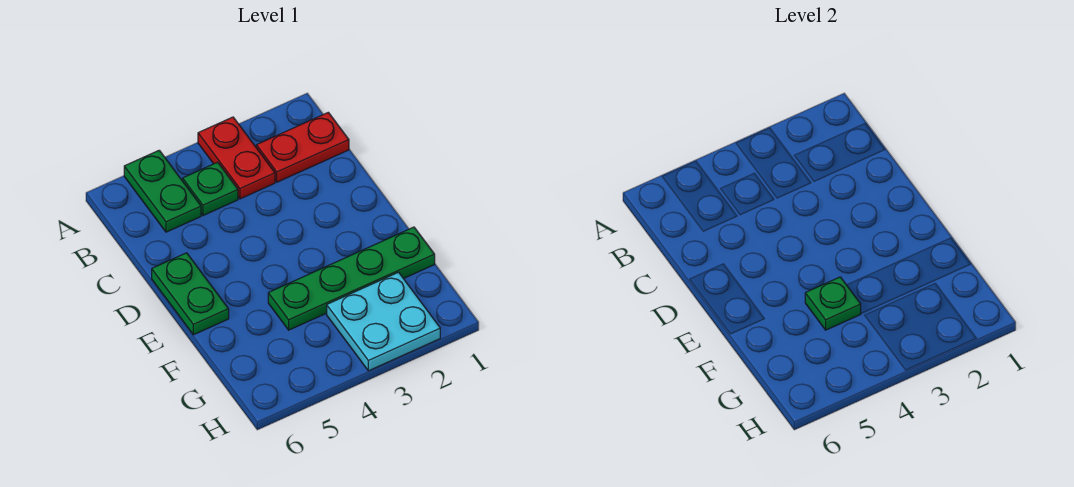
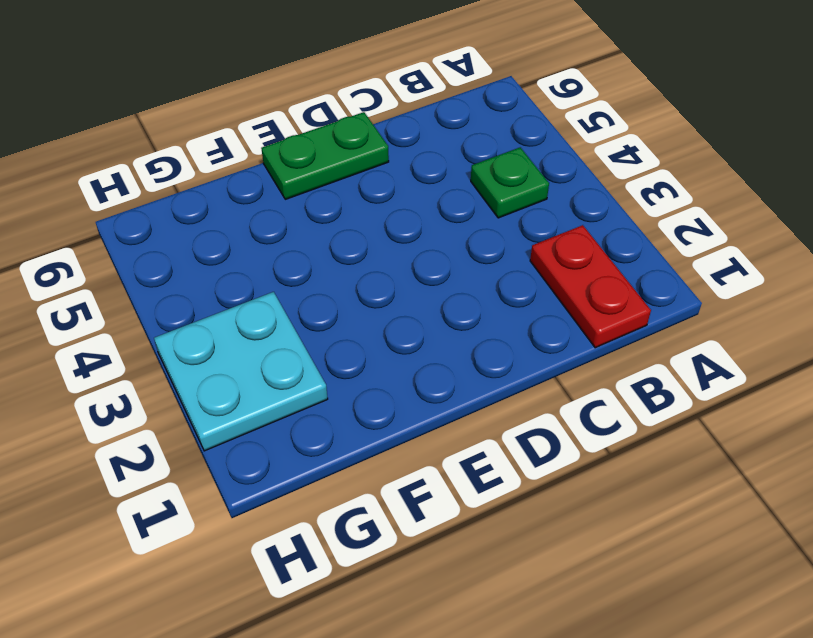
none -> red 1x2 plate [198,117,275,199]
none -> green 1x2 plate [124,150,201,232]

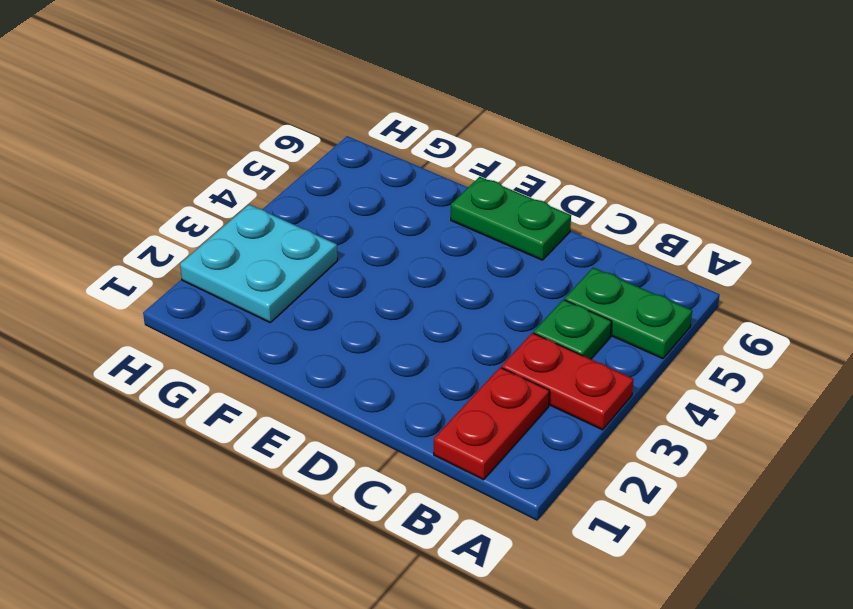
none -> green 1x4 plate [268,227,435,330]
none -> green 1x1 plate [805,277,861,330]

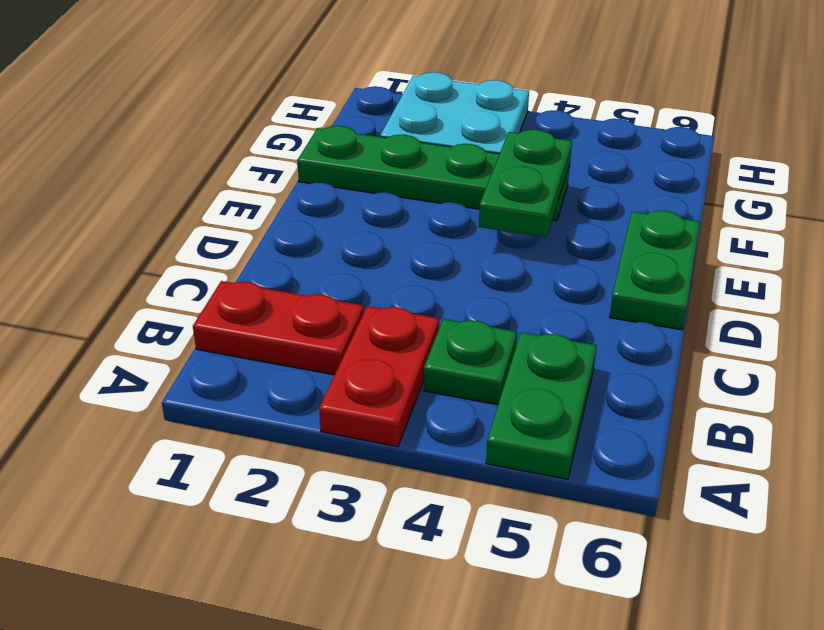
green 1x2 plate [479,129,572,237] -> green 1x1 plate [805,277,861,330]

